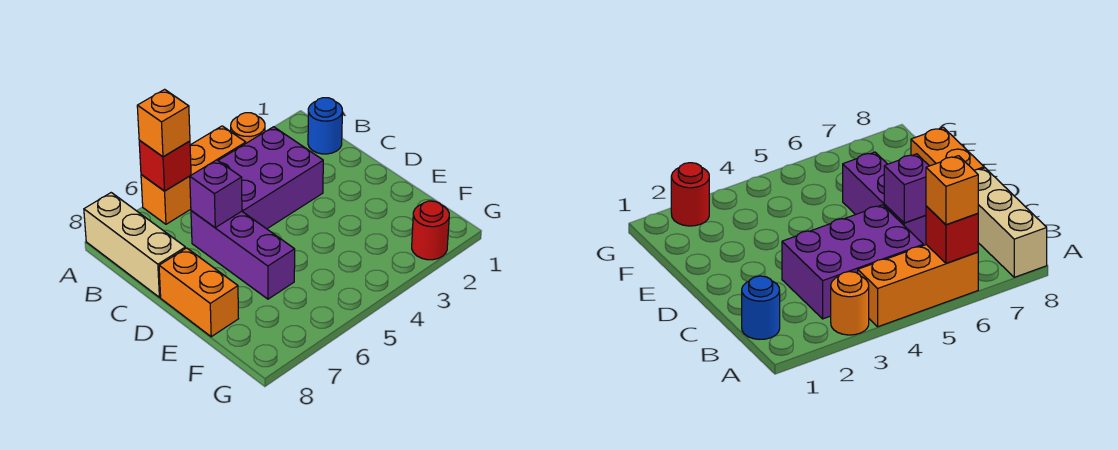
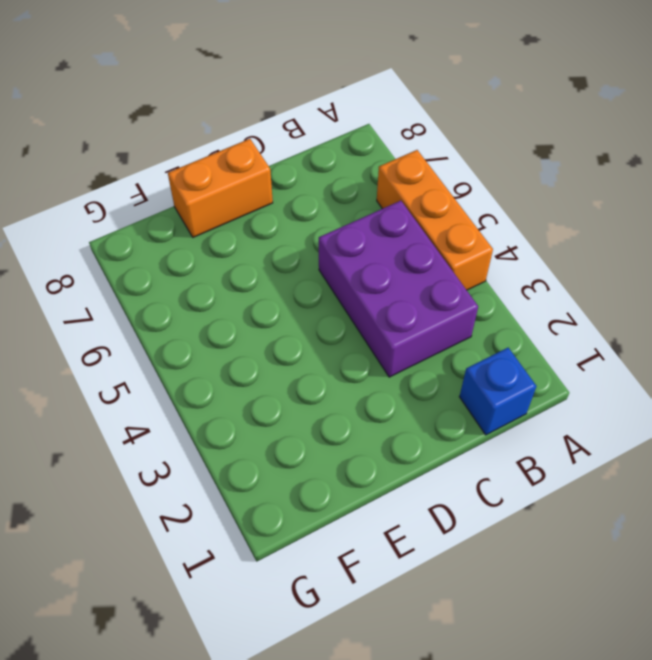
blue 1x1 brick [459,348,536,435] -> blue 1x1 round brick [308,98,342,154]
none -> orange 1x1 round brick [231,113,265,143]
none -> tan 1x3 brick [84,193,185,297]

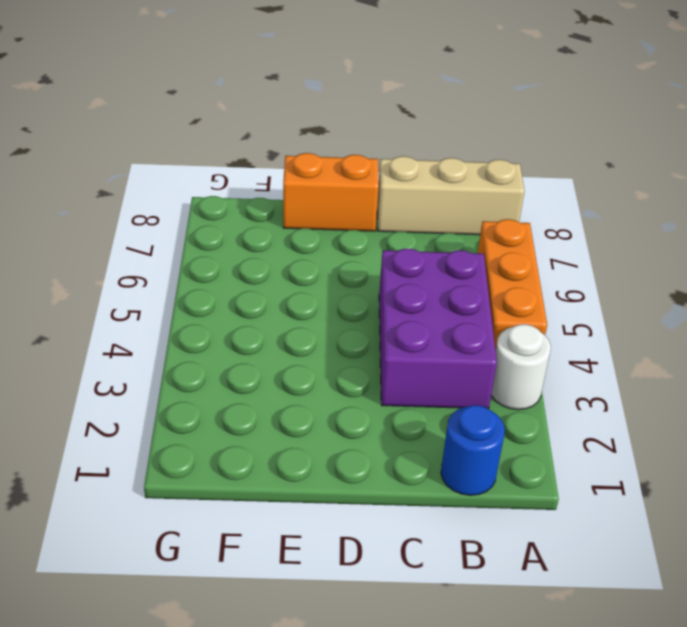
white 1x1 round brick [491,324,551,410] -> orange 1x1 round brick [231,113,265,143]
none -> purple 1x3 brick [191,211,295,299]
none -> red 1x1 round brick [412,201,449,260]

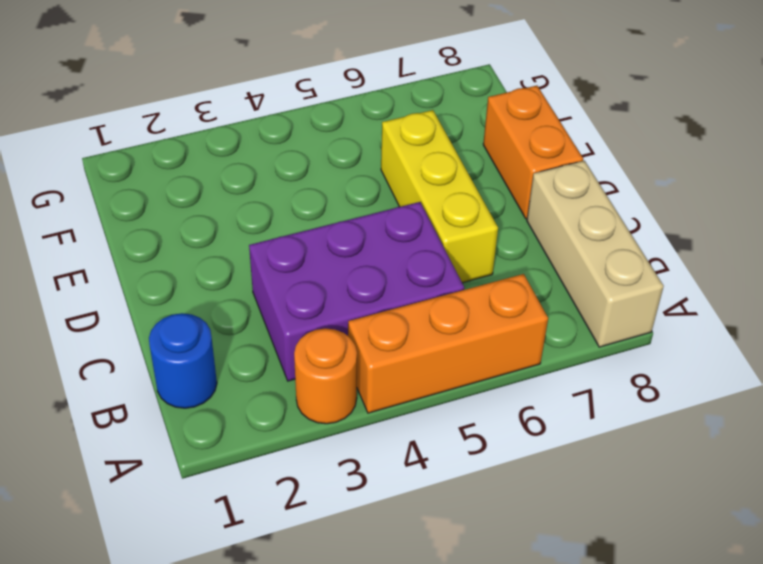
yellow 1x3 brick [381,110,498,283] -> purple 1x3 brick [191,211,295,299]
none -> red 1x1 round brick [412,201,449,260]
none -> red 1x1 brick [139,140,191,191]

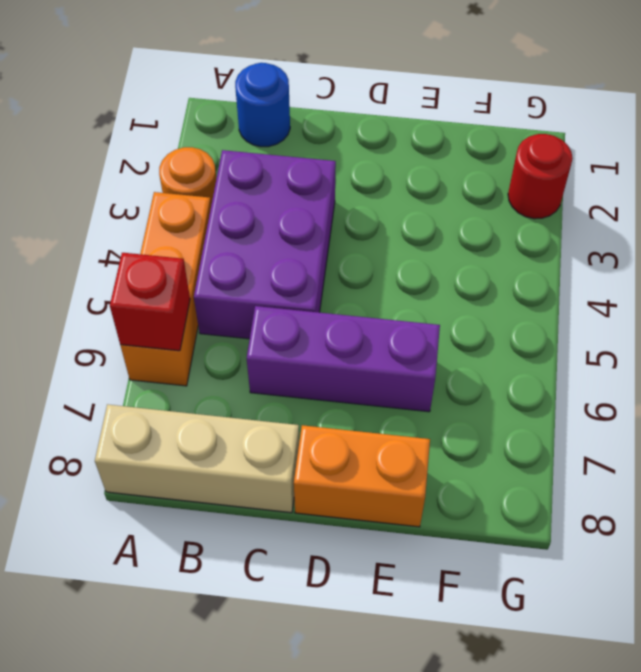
none -> purple 1x1 brick [190,160,242,228]
none -> orange 1x1 brick [137,89,190,157]

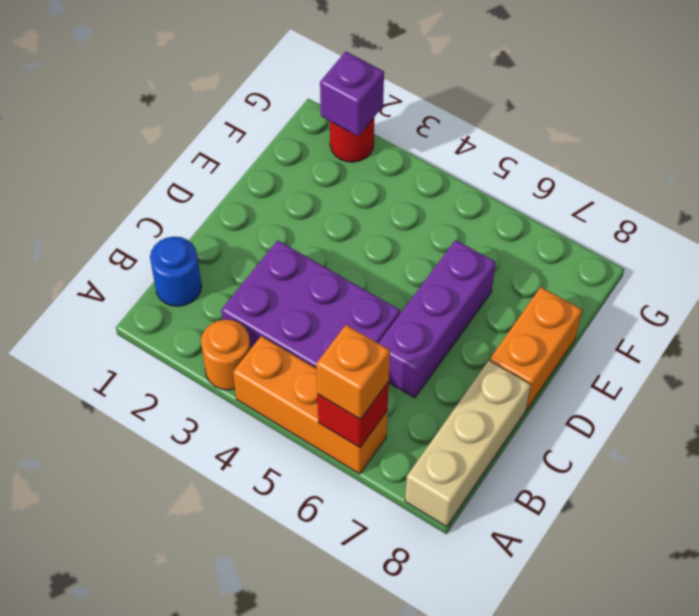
purple 1x1 brick [320,52,384,136] -> purple 1x1 brick moved to [190,160,242,228]

